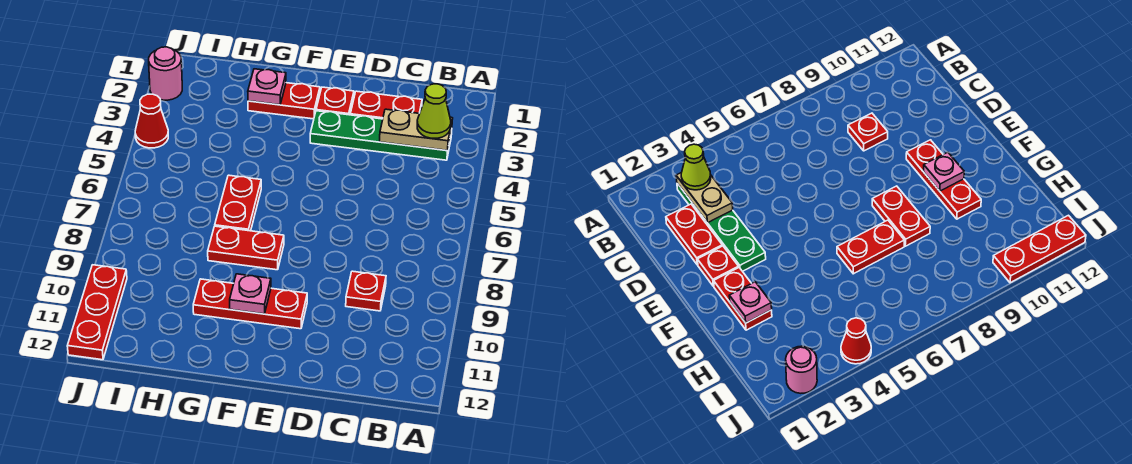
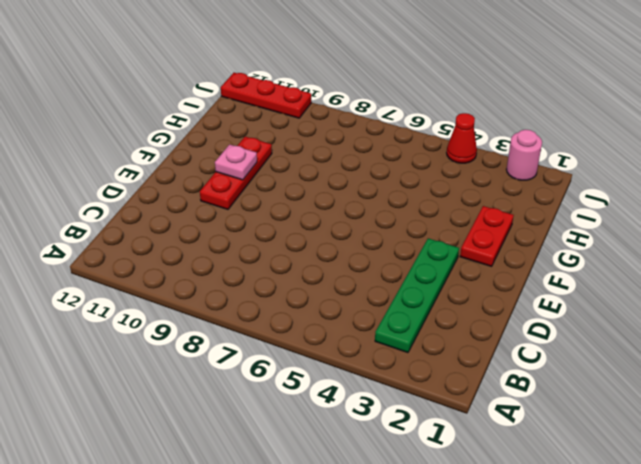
none -> red 1x2 plate [350,91,422,119]
none -> red 1x1 plate [346,271,386,311]
none -> red 1x1 plate [316,87,354,115]

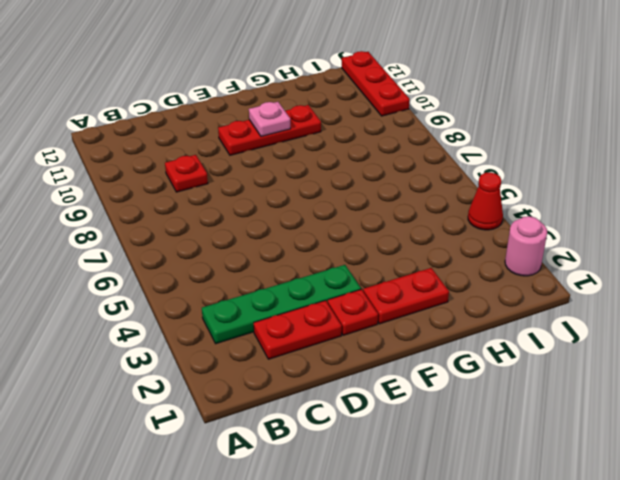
none -> red 1x2 plate [208,226,284,270]
none -> red 1x2 plate [215,175,261,231]
none -> tan 1x2 plate [380,109,453,150]

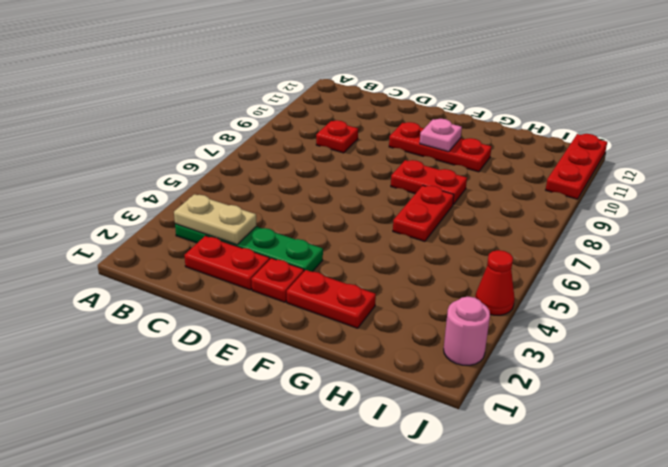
none -> pink 1x1 plate [248,69,286,105]
none -> lime 1x1 cone [417,84,451,138]

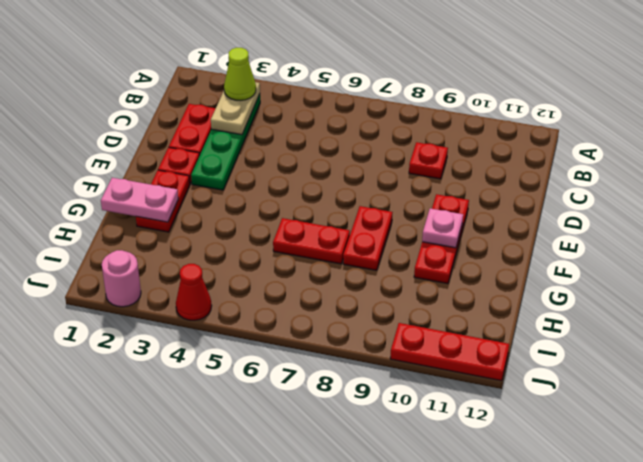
pink 1x2 plate [101,178,178,222] -> pink 1x1 plate [248,69,286,105]

